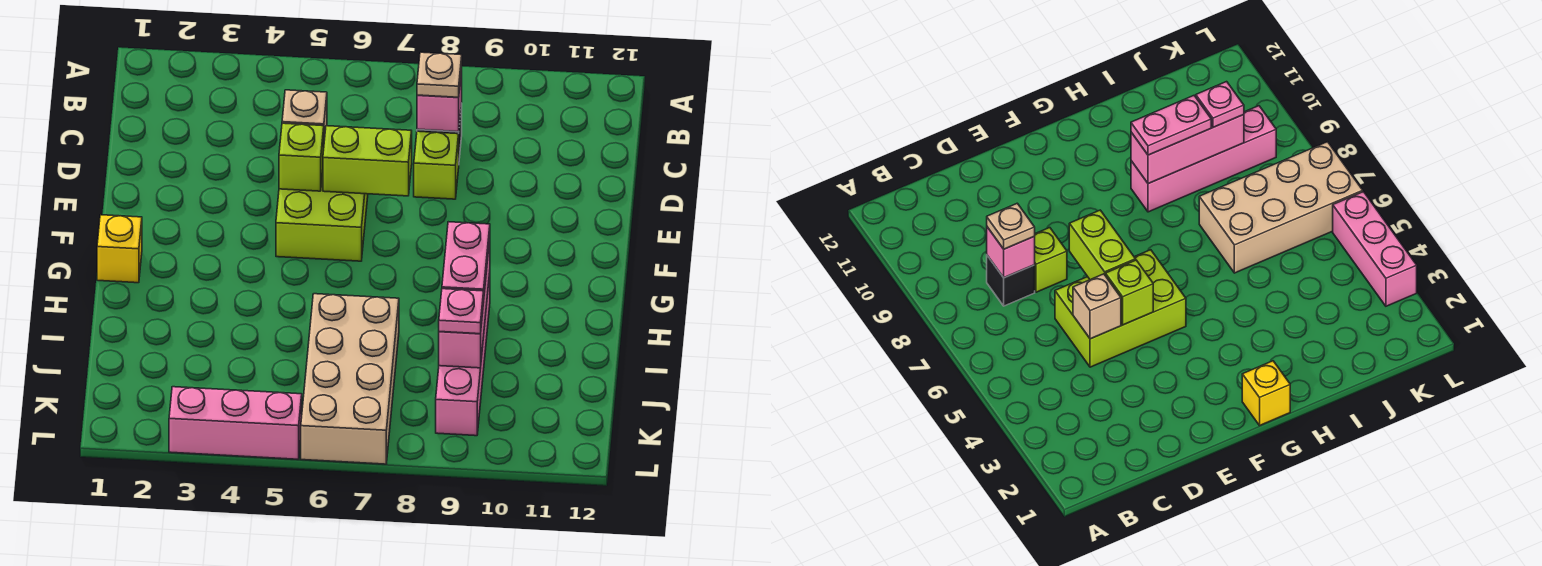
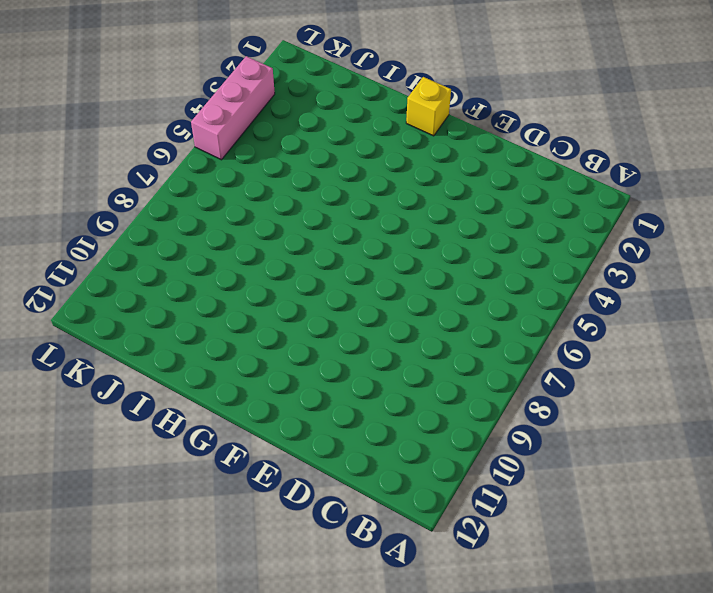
none -> black 1x1 brick [987,256,1035,306]
none -> lime 2x3 brick [276,173,368,261]
none -> lime 1x1 brick [414,131,459,199]

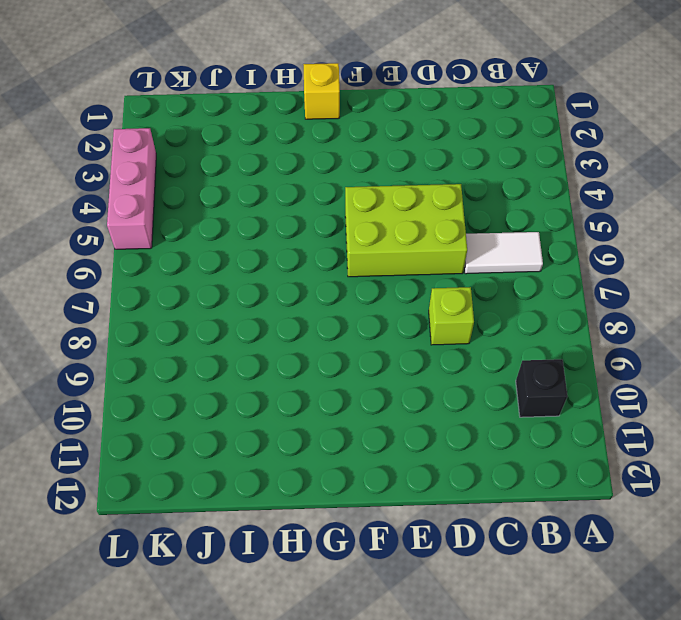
white 1x2 tile [464,232,543,274] -> none
black 1x1 brick [516,359,567,417] -> black 1x1 brick moved to [987,256,1035,306]
none -> pink 1x4 brick [436,273,490,436]
none -> tan 2x4 brick [301,294,399,464]
none -> pink 1x1 brick [417,69,462,132]

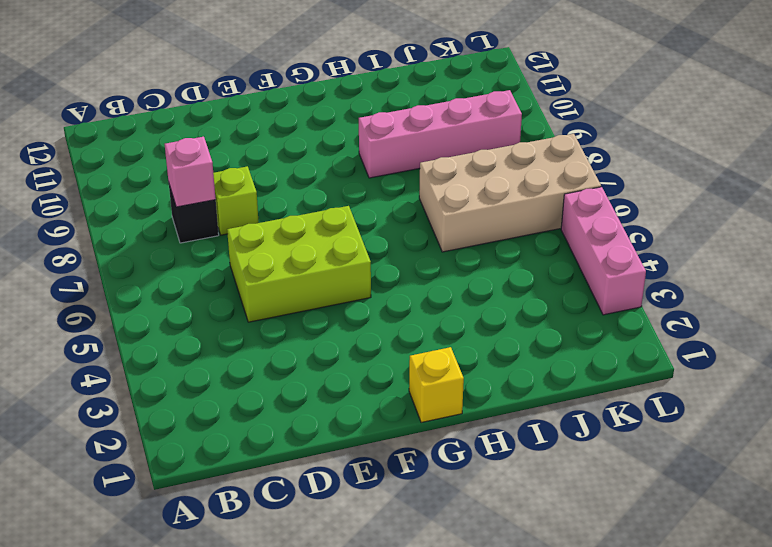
none -> tan 1x1 brick [282,90,327,140]
none -> lime 1x1 brick [279,123,324,191]
none -> lime 1x2 brick [323,126,412,196]

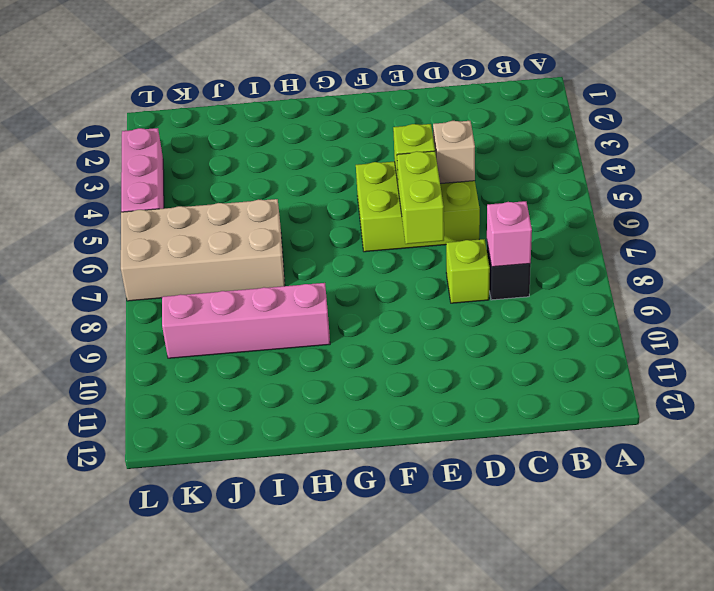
none -> yellow 1x1 brick [97,215,142,283]
none -> pink 1x3 brick [439,239,490,368]
none -> tan 1x1 plate [417,52,462,97]

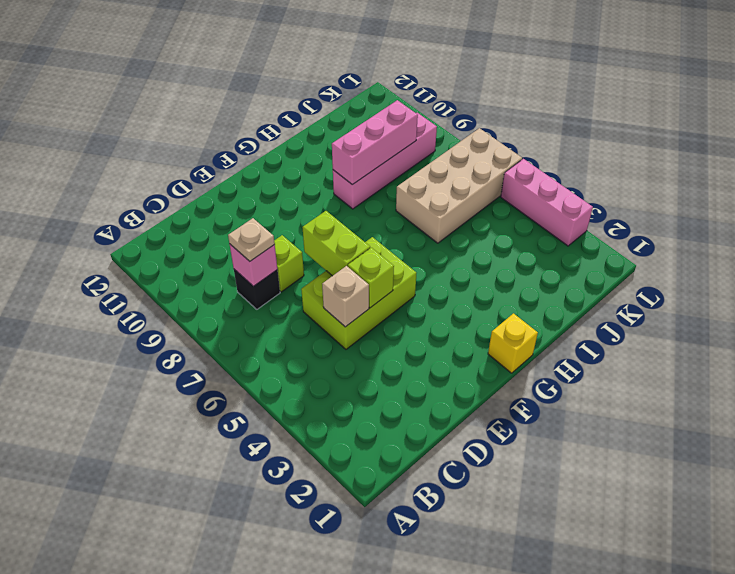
none -> pink 1x2 plate [442,222,490,292]
none -> pink 1x1 plate [439,289,484,334]

